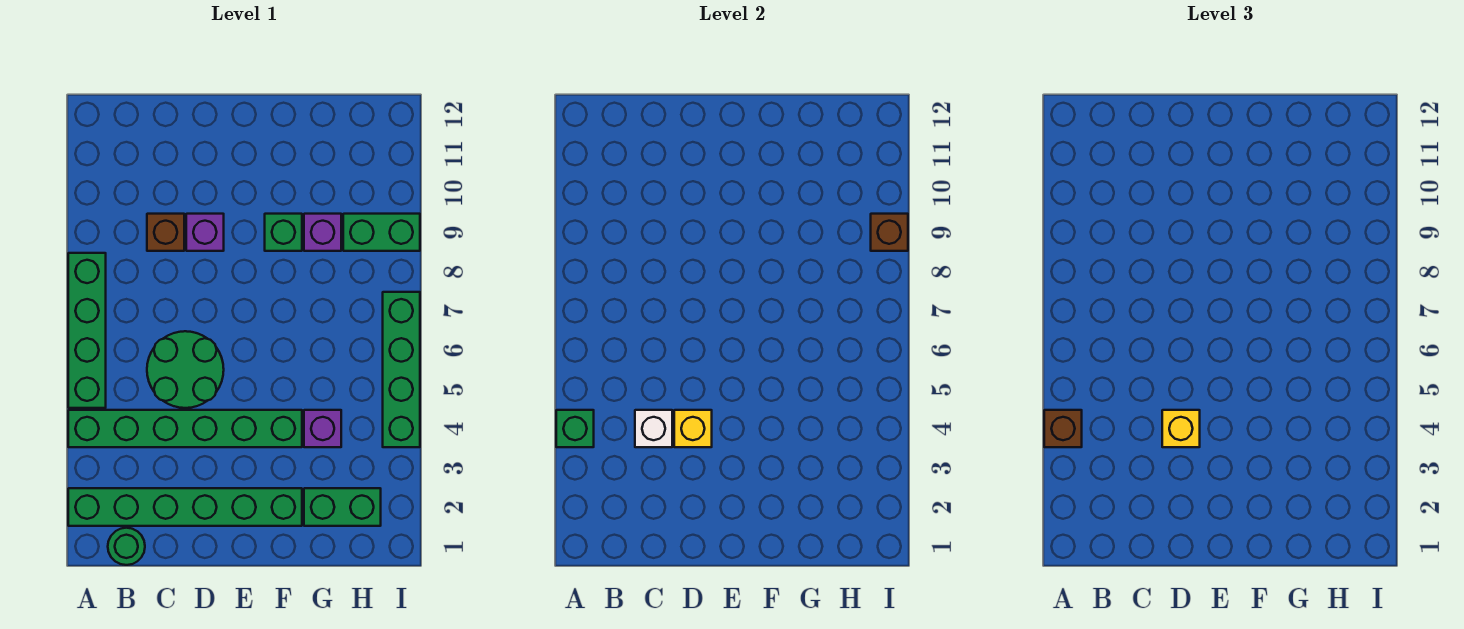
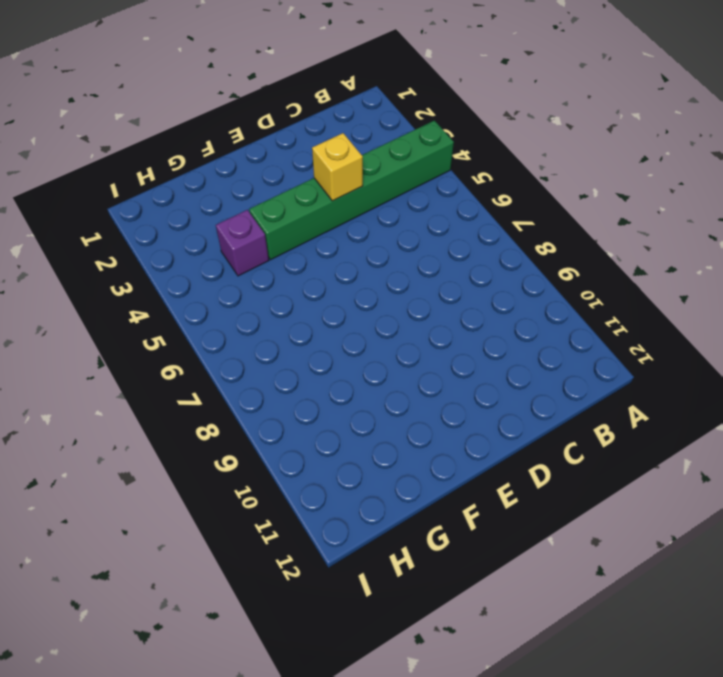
none -> green 1x6 brick [68,488,302,526]
none -> green 1x4 brick [68,253,106,408]
none -> green 1x1 round brick [108,528,145,565]

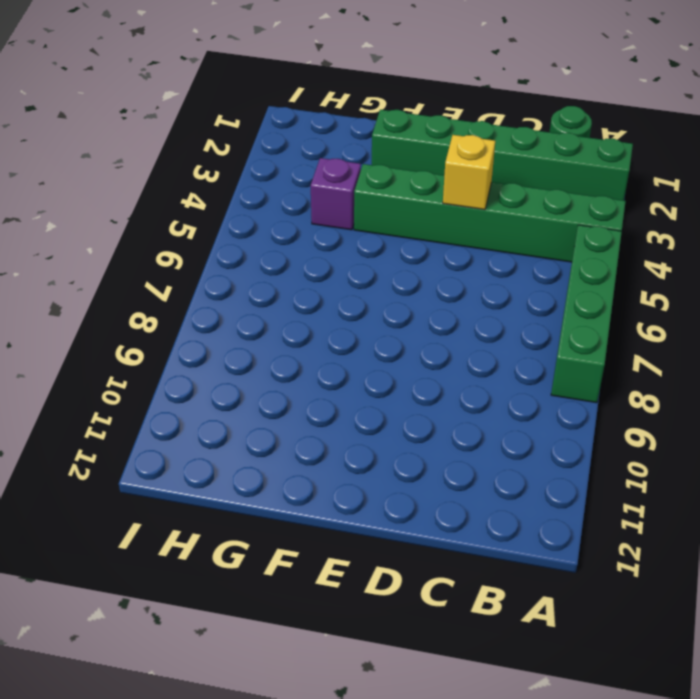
none -> green 2x2 round brick [147,331,224,408]
none -> brown 1x1 brick [147,214,184,251]
none -> purple 1x1 brick [186,214,224,251]

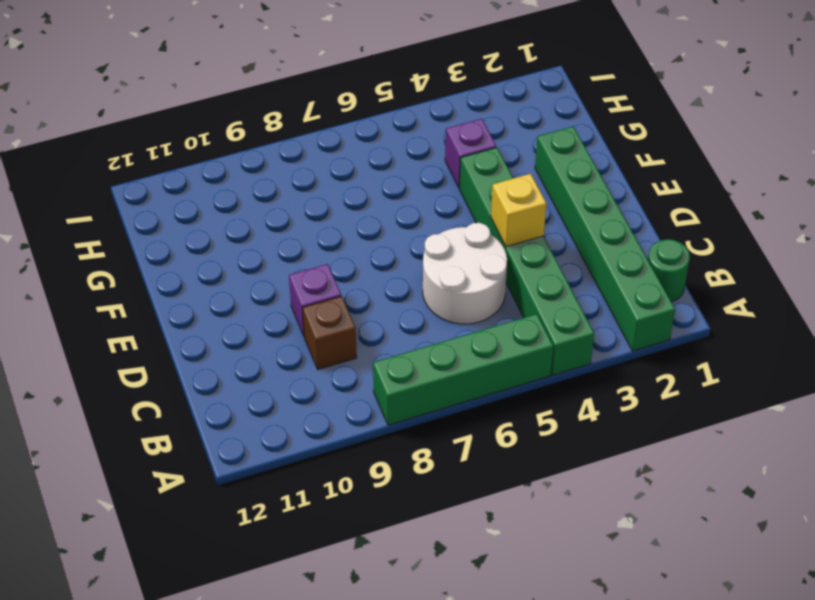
white 2x2 round brick [423,223,507,324] -> green 2x2 round brick [147,331,224,408]
none -> green 1x1 brick [265,214,302,251]
none -> green 1x2 brick [304,488,381,526]
none -> purple 1x1 brick [304,214,341,251]

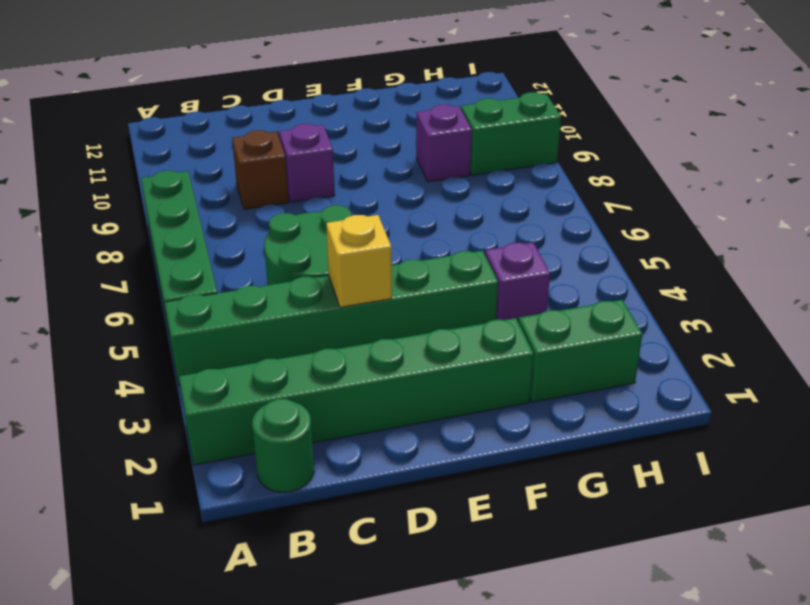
none -> green 1x1 brick [265,214,302,251]
none -> green 1x4 brick [383,292,420,447]
none -> green 1x1 brick [556,410,594,447]

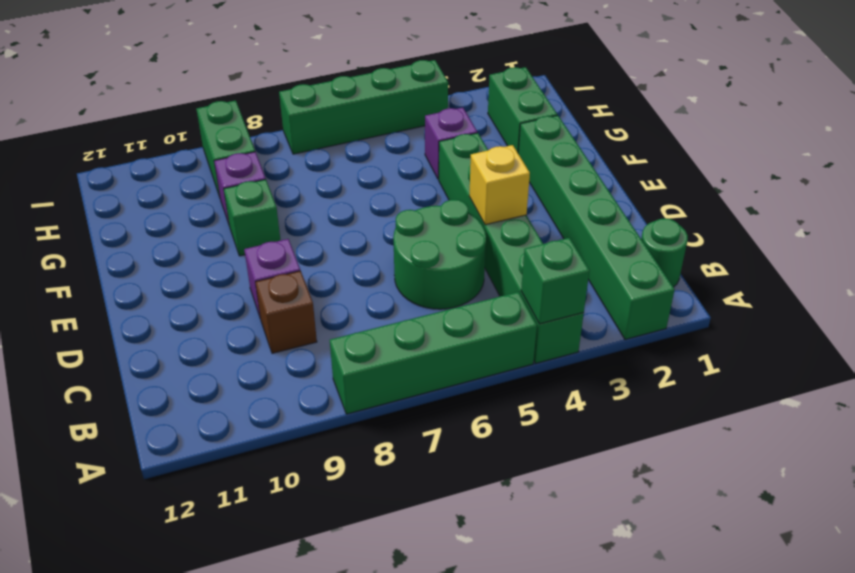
none -> white 1x1 brick [635,410,672,447]
none -> brown 1x1 brick [871,214,908,251]
none -> brown 1x1 brick [1044,410,1082,447]

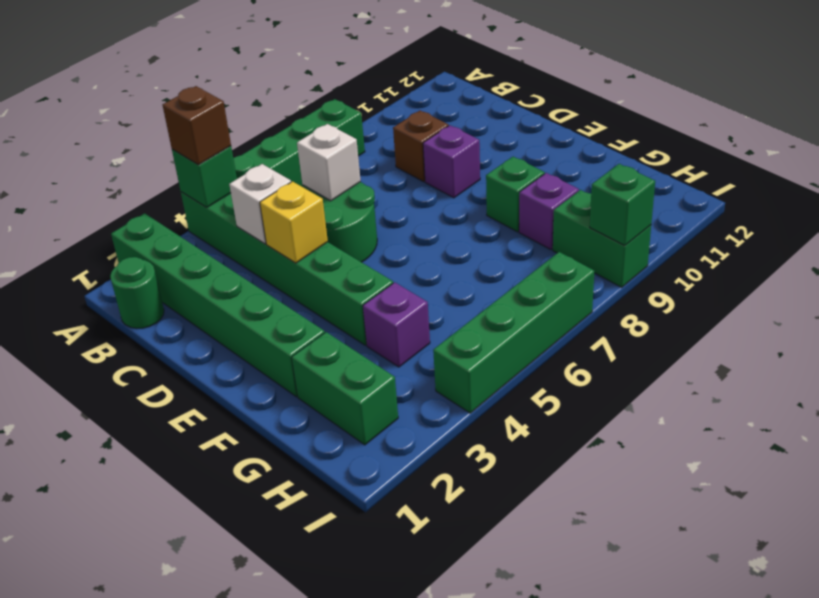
white 1x1 brick [297,124,361,201] -> none
green 1x1 brick [590,164,655,246] -> brown 1x1 brick [871,214,908,251]
none -> yellow 1x1 brick [1162,410,1200,447]

